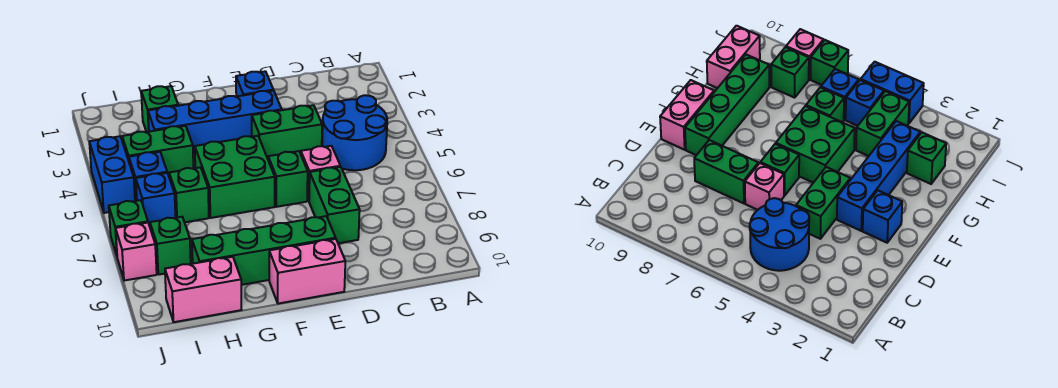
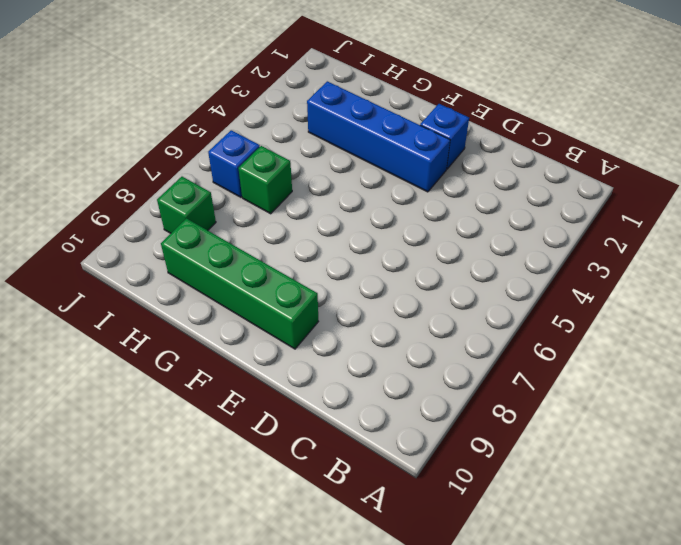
none -> blue 2x2 round brick [322,95,387,170]
none -> green 1x2 brick [252,105,322,159]
none -> pink 1x1 brick [301,146,340,201]

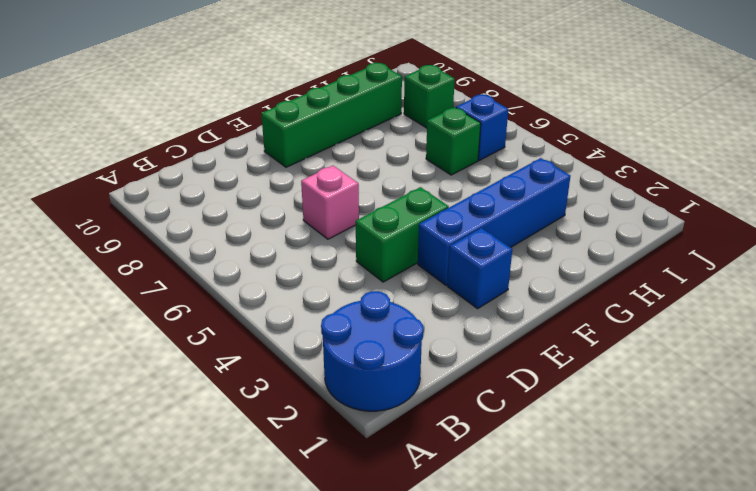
blue 2x2 round brick [321,291,423,411] -> blue 2x2 round brick moved to [322,95,387,170]
none -> green 1x2 brick [309,167,360,243]
none -> green 1x1 brick [268,151,308,207]
none -> pink 1x2 brick [269,239,345,304]

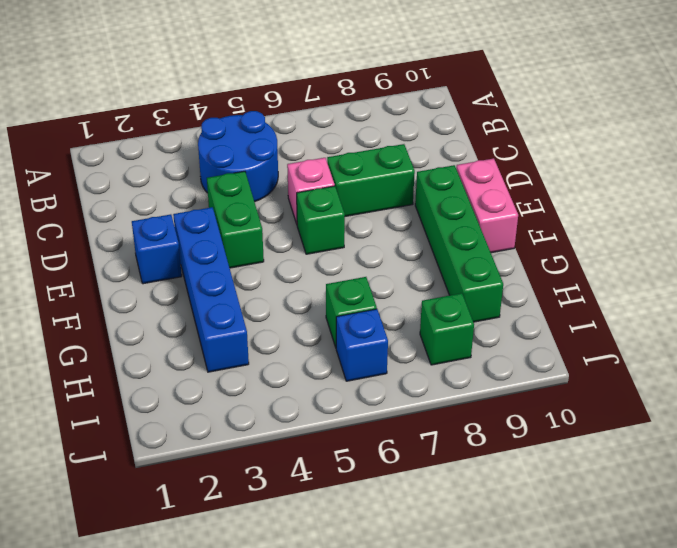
none -> green 2x2 brick [195,136,275,218]
none -> green 1x1 brick [141,86,178,132]
none -> green 1x2 brick [122,126,193,176]

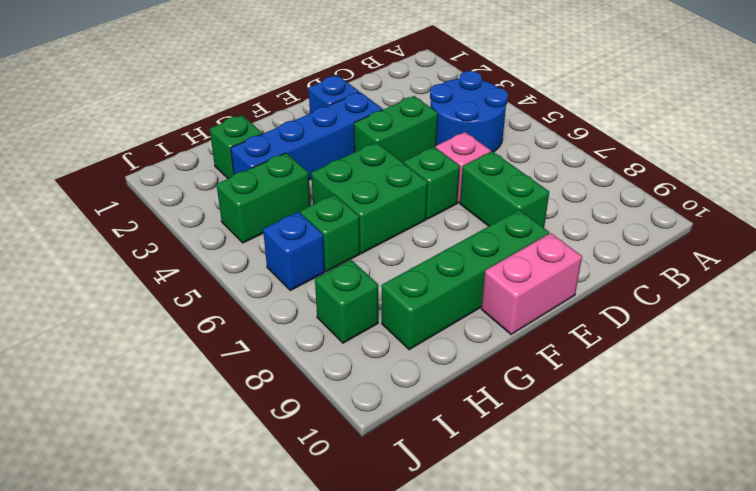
none -> pink 1x2 brick [165,257,241,322]
none -> blue 1x1 brick [129,152,167,201]
none -> blue 1x2 brick [89,136,135,213]

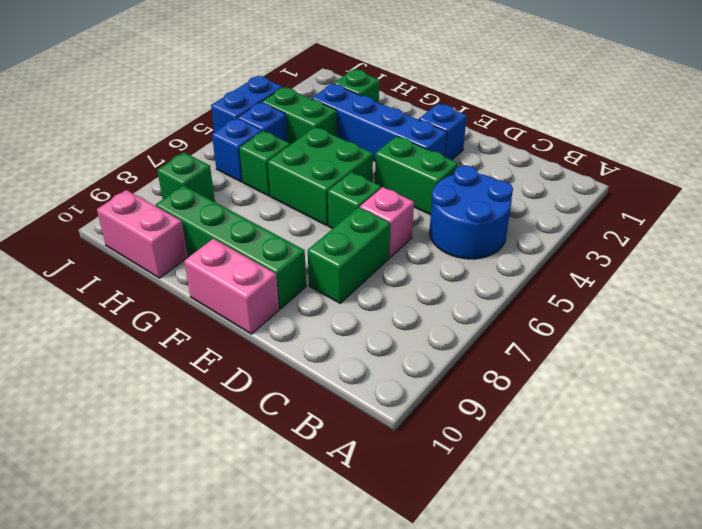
none -> green 1x1 brick [109,200,148,255]
none -> pink 1x1 brick [116,223,157,281]

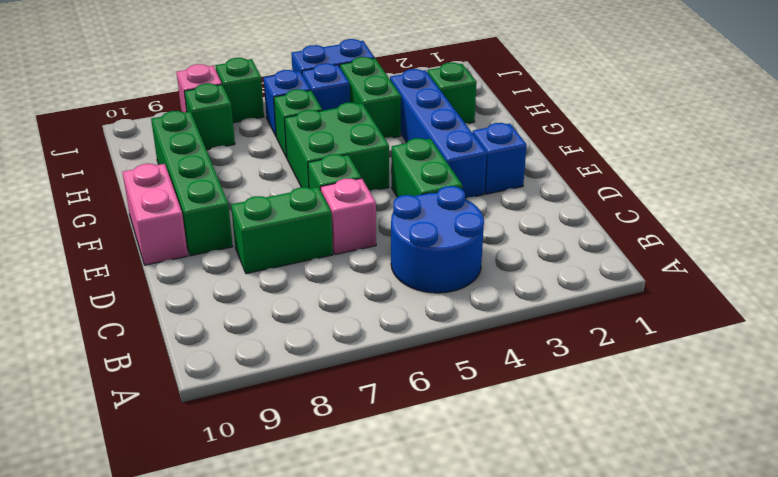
none -> pink 1x2 brick [165,257,241,322]

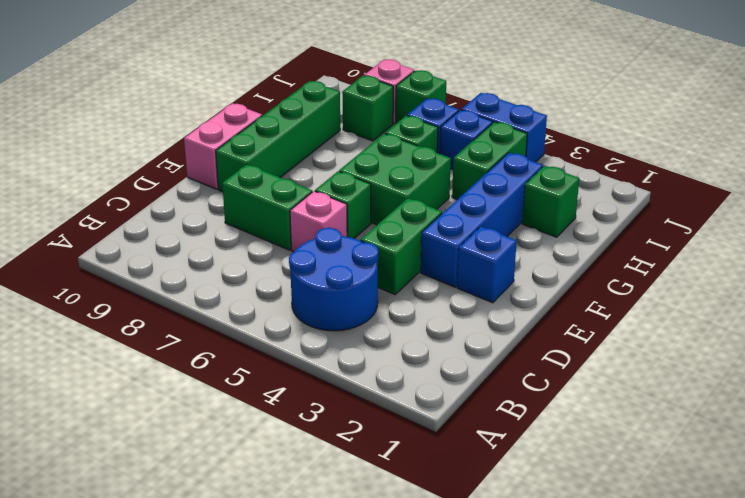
none -> pink 1x2 brick [165,257,241,322]

